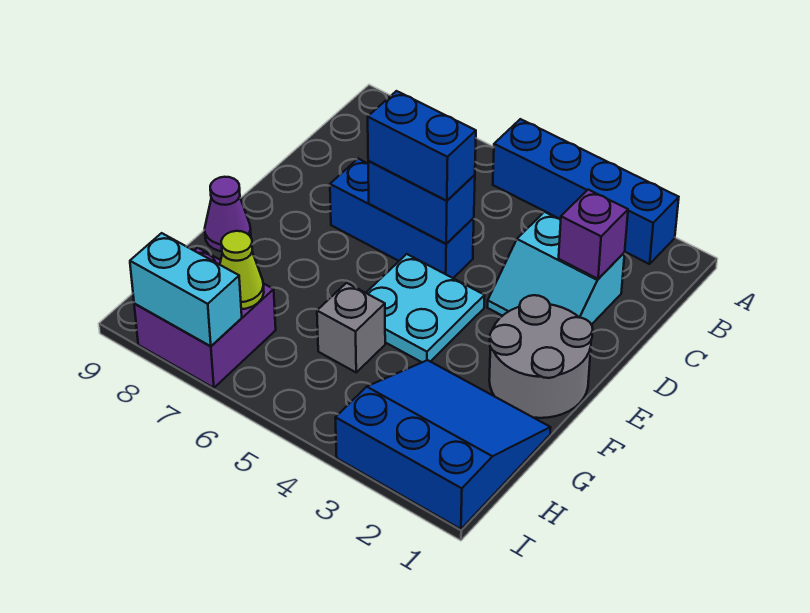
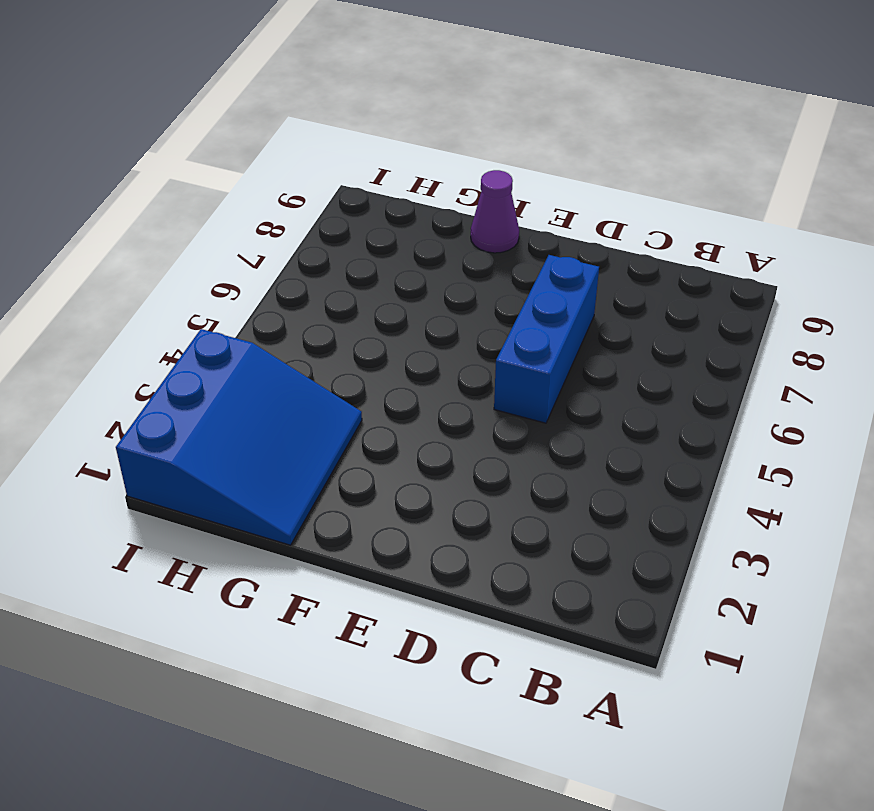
none -> blue 1x4 brick [493,119,679,264]
none -> cyan 2x2 slope [487,212,625,325]
none -> grey 2x2 round brick [489,295,593,418]

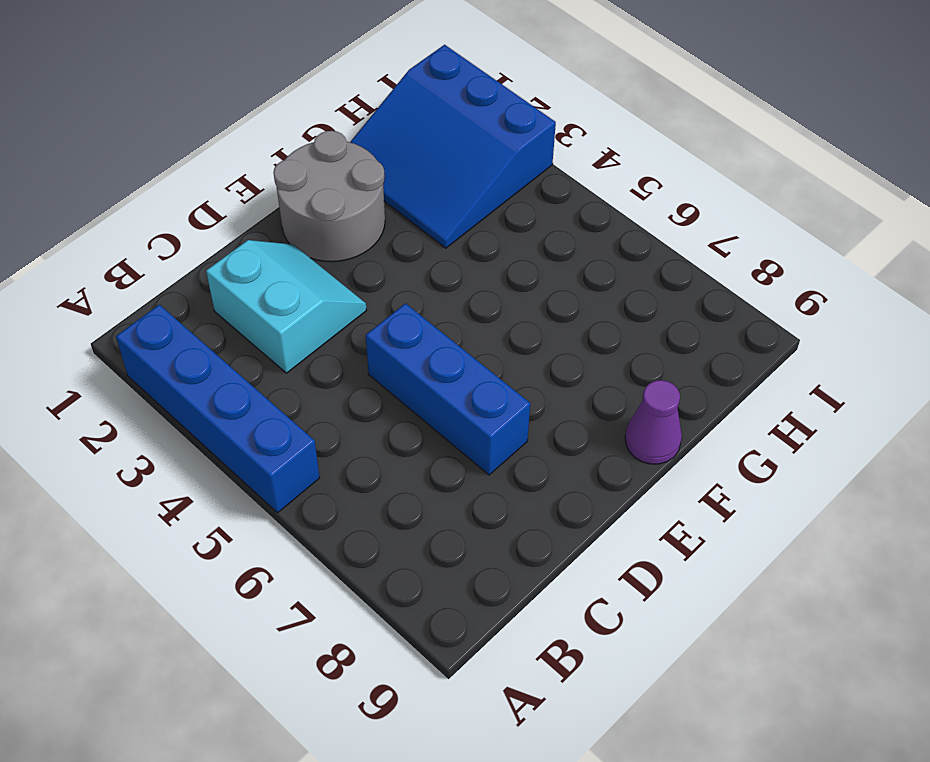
none -> cyan 2x2 plate [366,254,485,362]
none -> grey 1x1 brick [317,283,385,372]
none -> purple 2x2 brick [134,248,276,388]

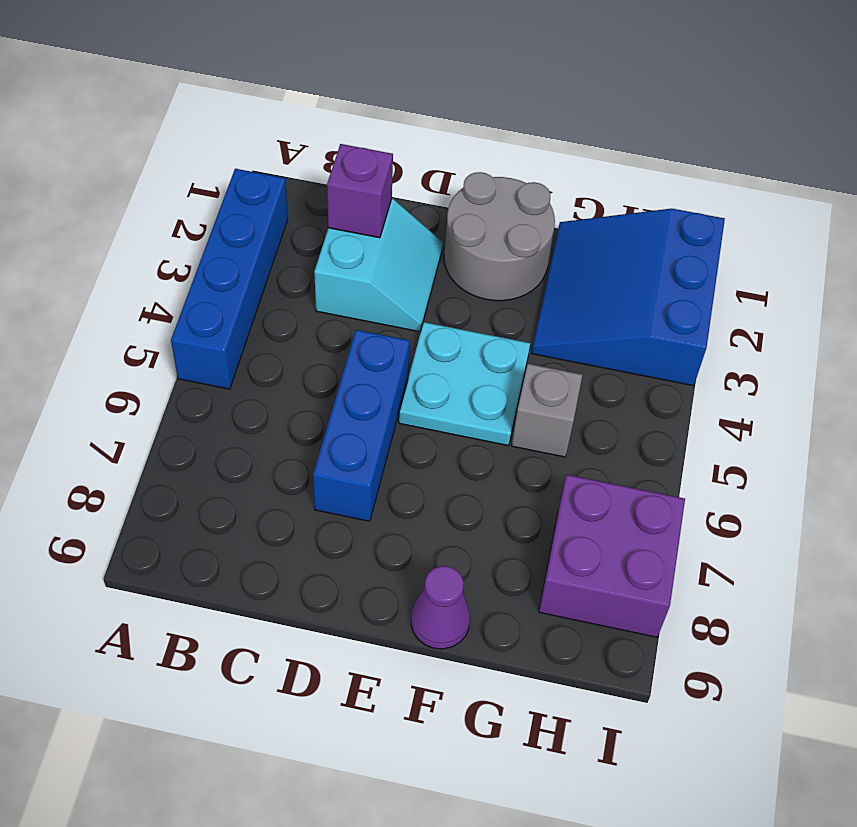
none -> blue 1x2 brick [368,161,475,244]
none -> lime 1x1 cone [220,231,264,309]
none -> cyan 1x2 brick [130,233,242,346]

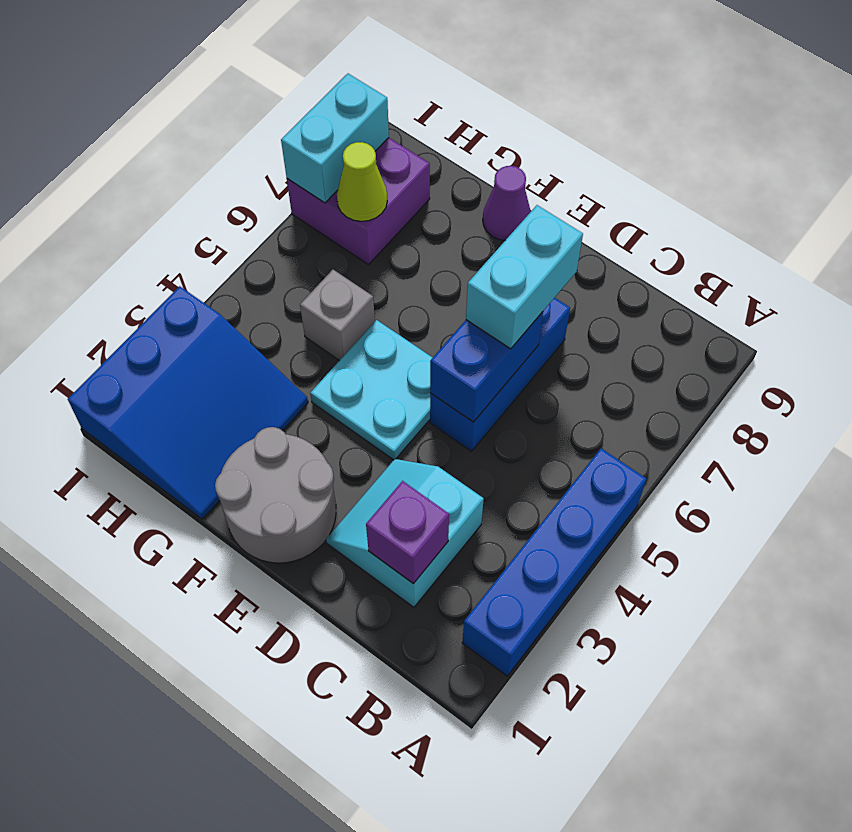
cyan 1x2 brick [466,205,583,349] -> blue 1x2 brick [368,91,476,201]

